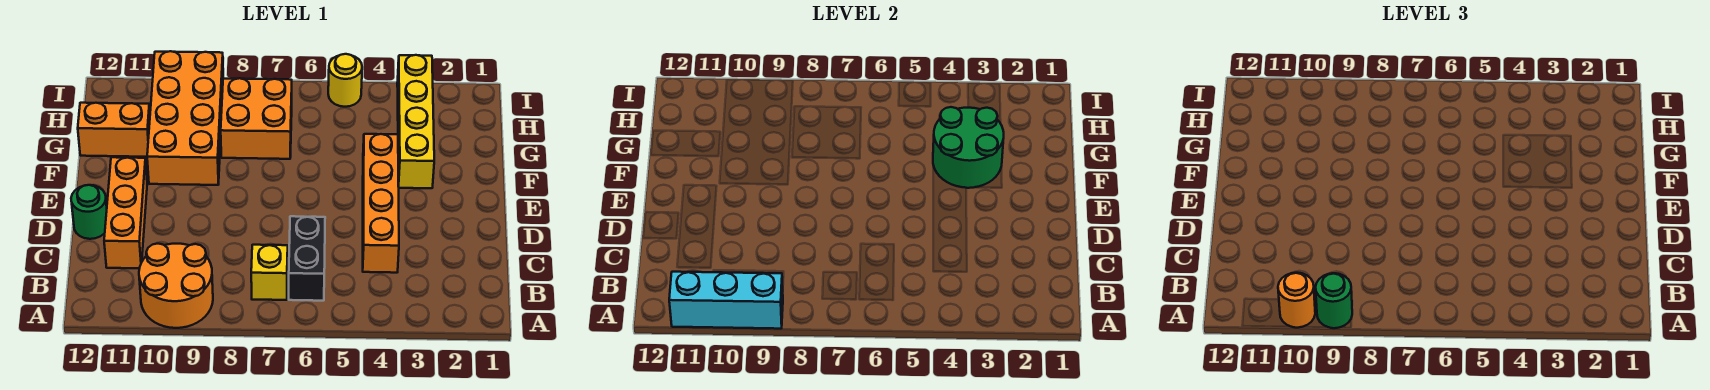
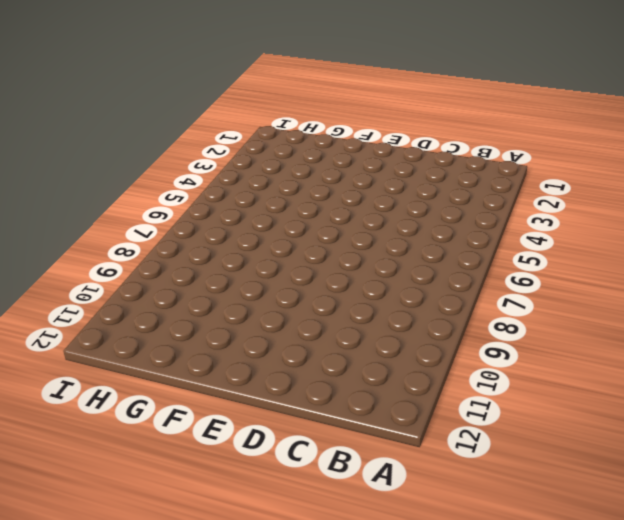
none -> orange 2x2 round brick [139,244,213,328]
none -> black 1x2 brick [289,216,325,301]
none -> yellow 1x1 brick [251,245,288,300]

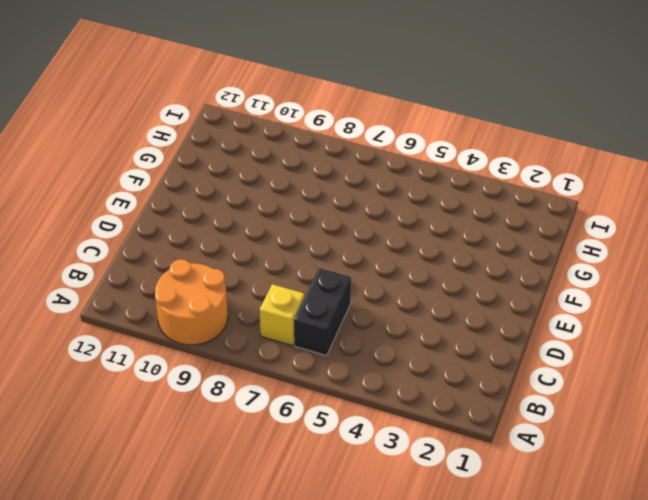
none -> orange 1x4 brick [363,134,399,273]
none -> orange 1x3 brick [104,157,147,268]
none -> green 1x1 round brick [71,185,107,239]

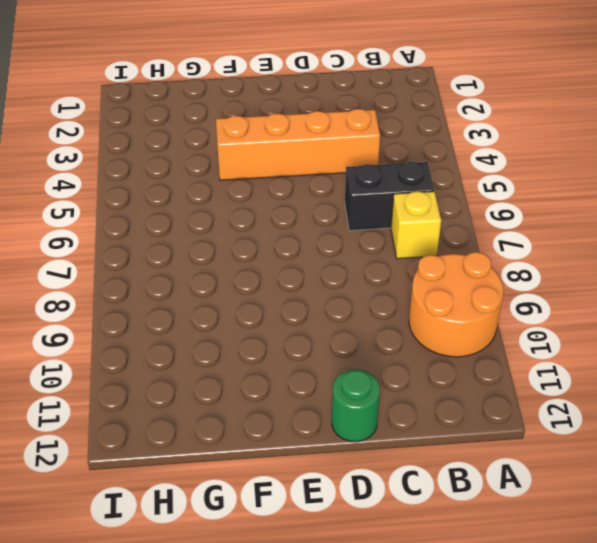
none -> orange 1x3 brick [104,157,147,268]
none -> yellow 1x4 brick [397,55,434,188]
none -> orange 2x4 brick [147,51,223,185]

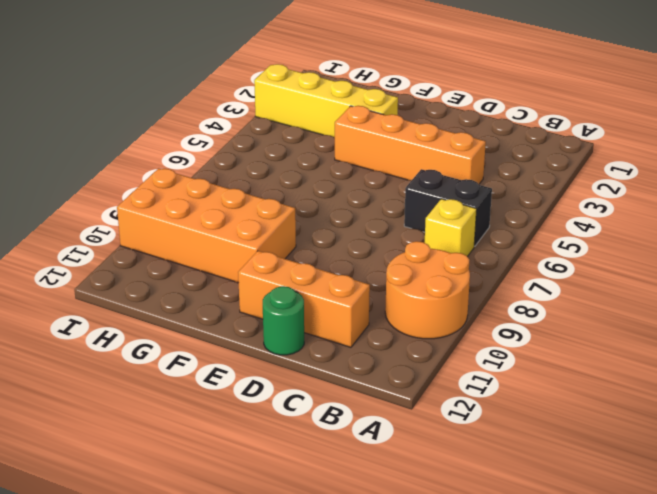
none -> orange 2x2 brick [221,78,292,159]
none -> orange 1x2 brick [78,103,150,157]
none -> yellow 1x1 round brick [328,54,362,107]

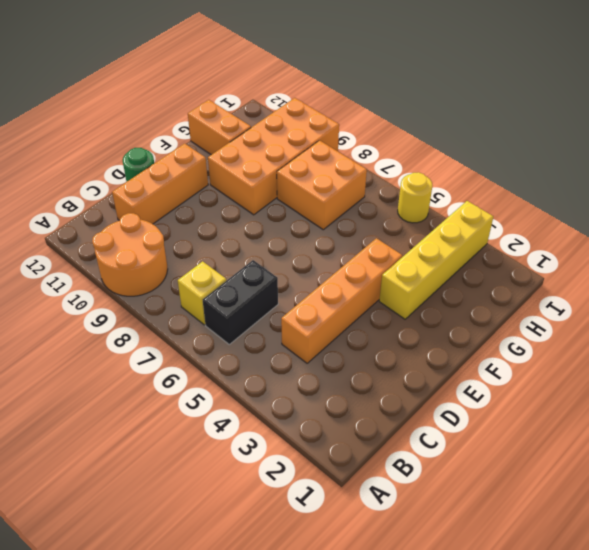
none -> cyan 1x3 brick [669,272,783,329]
none -> green 2x2 round brick [933,107,1004,188]
none -> green 1x1 round brick [1316,273,1352,328]

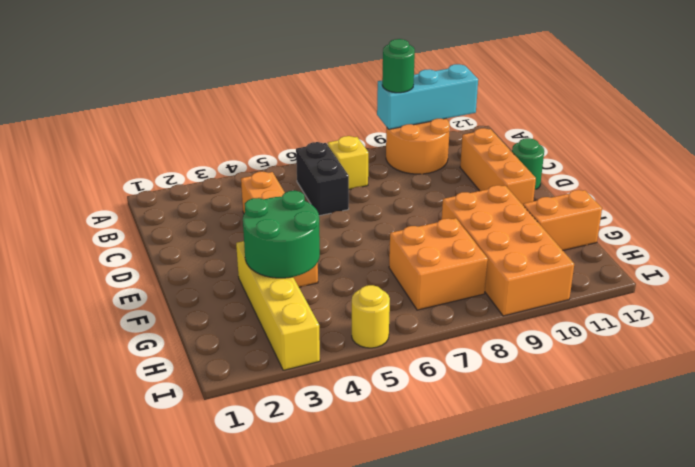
none -> orange 1x1 round brick [1278,273,1315,328]

